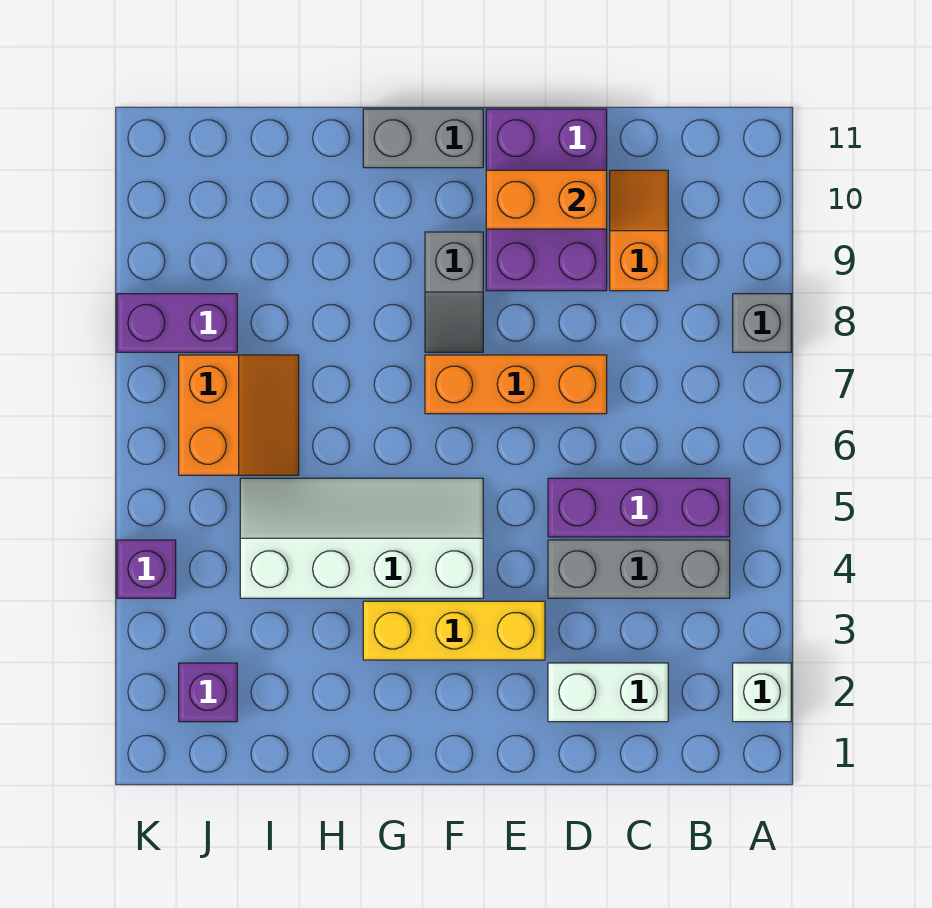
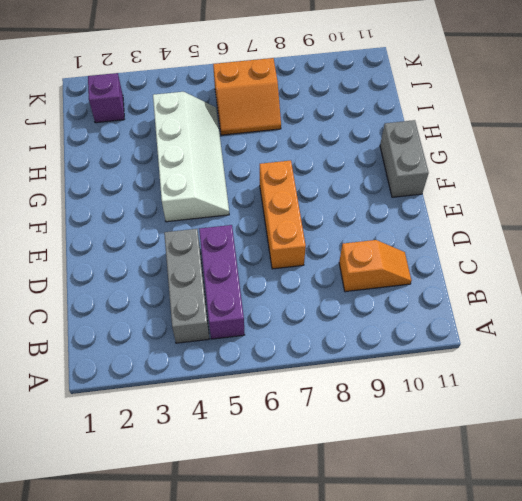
none -> white 1x1 brick [733,663,791,722]
none -> grey 1x1 brick [733,294,791,352]
none -> white 1x2 brick [548,663,668,722]

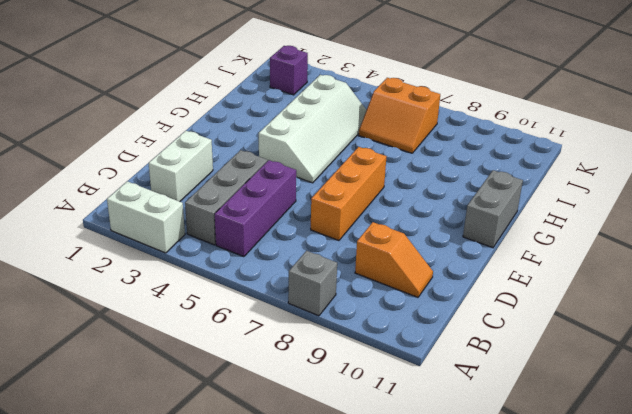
white 1x2 brick [107,181,185,253] -> white 1x1 brick [733,663,791,722]
none -> purple 2x3 brick [486,109,607,291]
none -> yellow 1x3 brick [363,601,545,660]
none -> grey 1x2 slope [425,232,483,352]

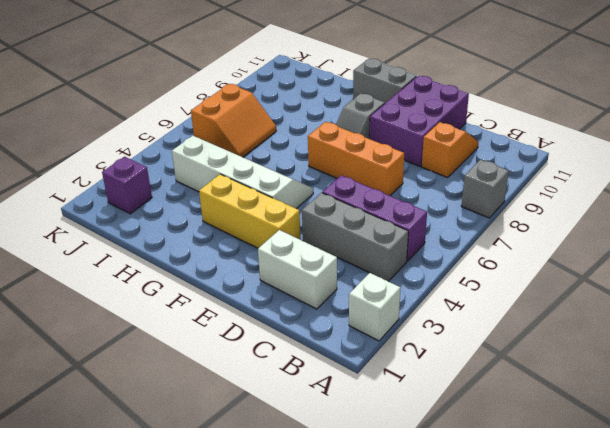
none -> purple 1x2 brick [117,294,237,352]
none -> purple 1x1 brick [117,540,176,598]
none -> orange 1x2 brick [486,170,607,229]

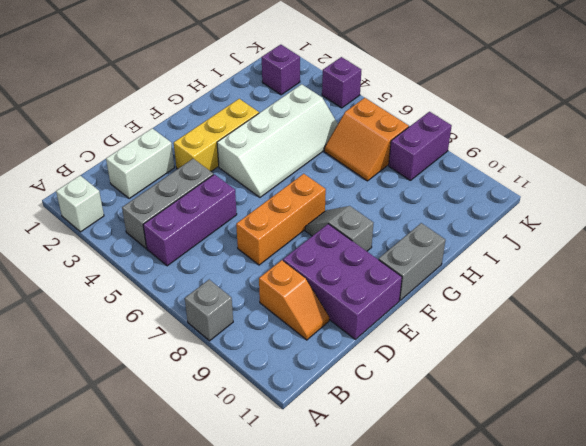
none -> orange 1x2 brick [486,170,607,229]

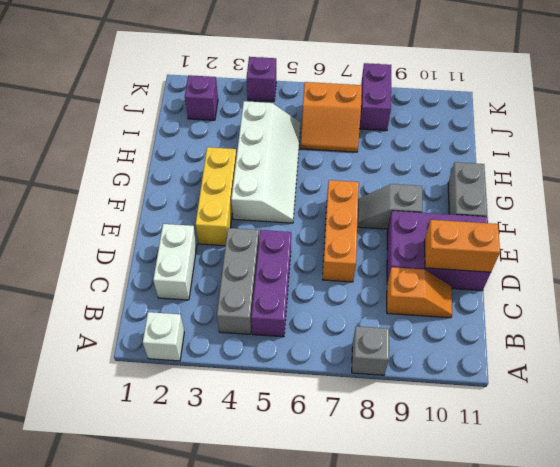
orange 1x2 brick [425,220,500,272] -> orange 1x2 brick turned to [486,170,607,229]

